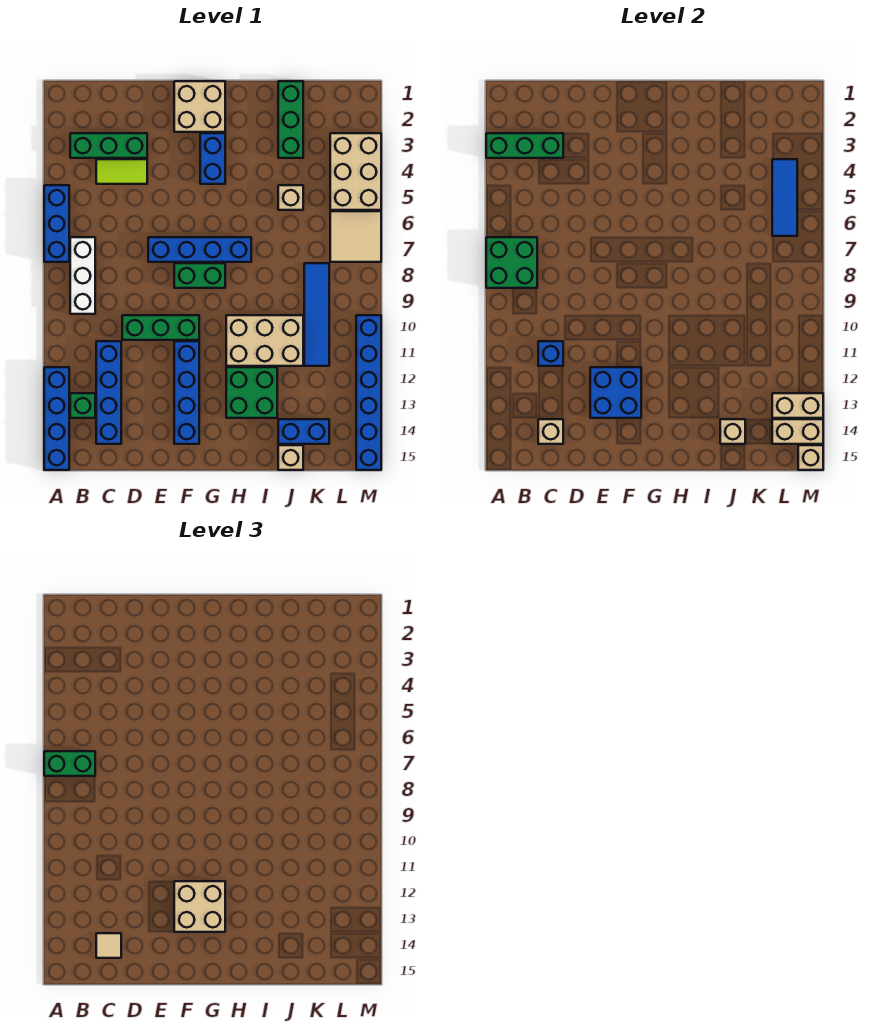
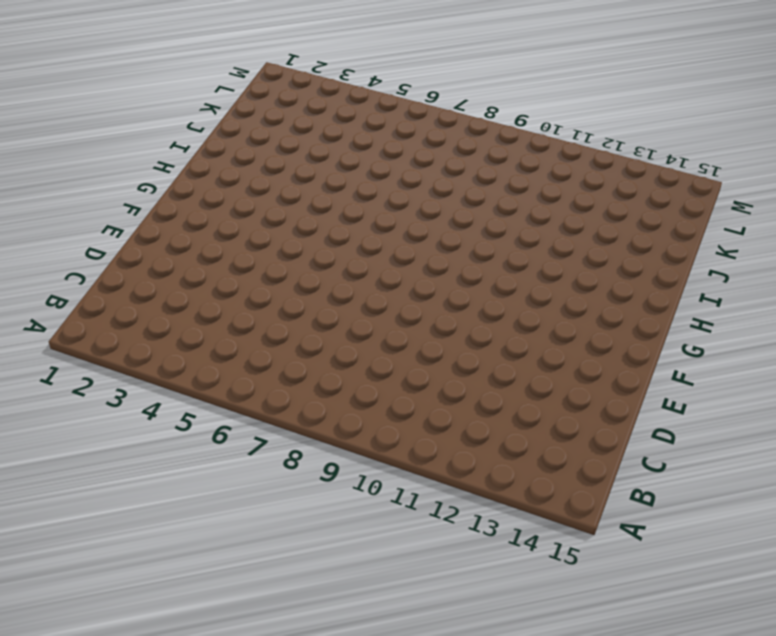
none -> blue 1x3 brick [44,185,69,262]
none -> blue 1x4 brick [44,367,69,470]
none -> green 1x3 brick [70,133,147,158]
none -> white 1x3 brick [70,237,95,314]

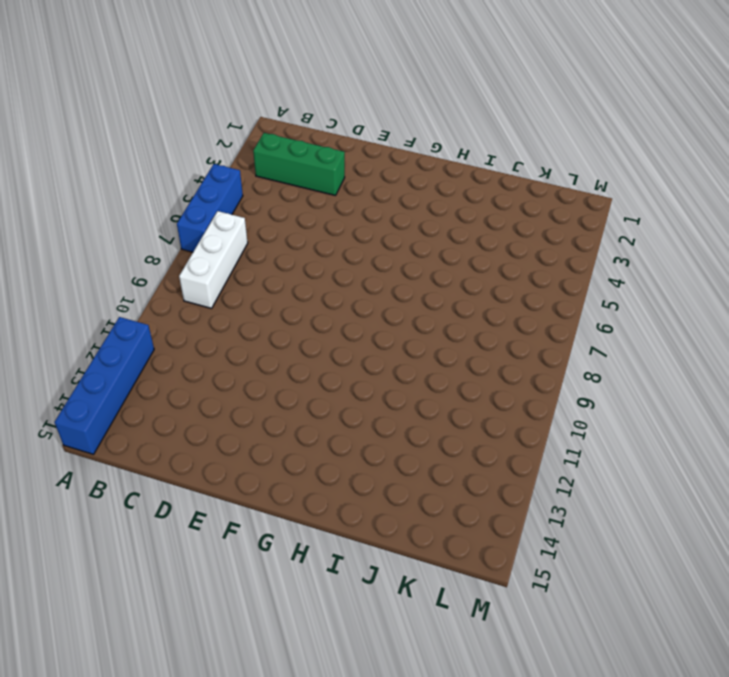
none -> green 1x1 brick [70,393,95,418]
none -> lime 1x2 tile [96,159,147,184]
none -> blue 1x4 brick [96,341,121,444]
none -> green 1x3 brick [122,315,199,340]

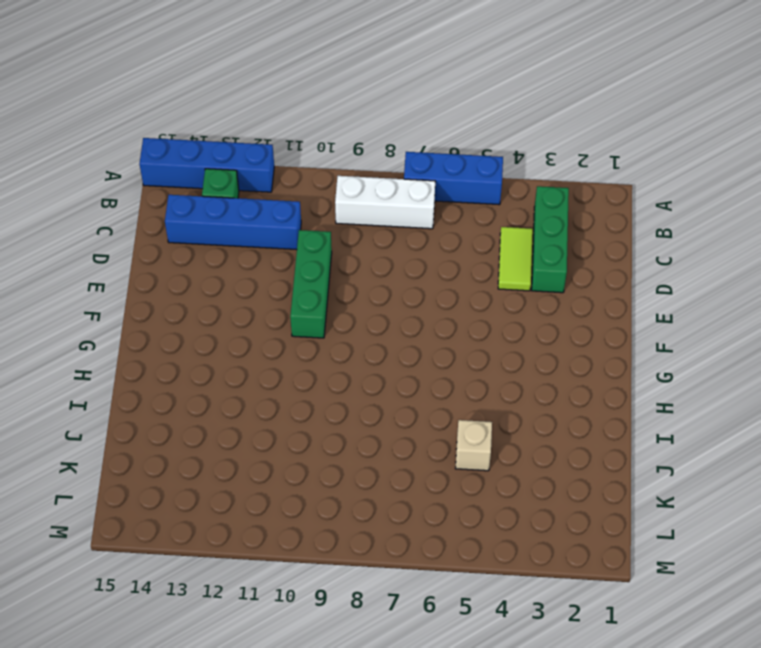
none -> blue 1x4 brick [148,237,251,262]
none -> tan 2x2 brick [174,81,225,132]
none -> green 1x2 brick [174,263,225,288]
none -> blue 1x4 brick [174,341,199,444]

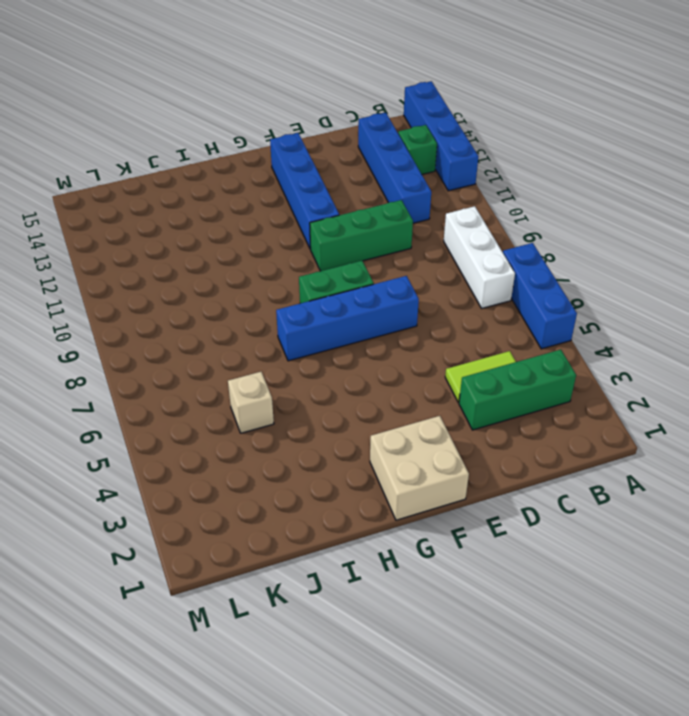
none -> blue 1x2 brick [200,133,225,184]
none -> tan 2x3 brick [226,315,303,366]
none -> green 2x2 brick [226,367,277,418]
none -> green 1x3 brick [278,81,303,158]

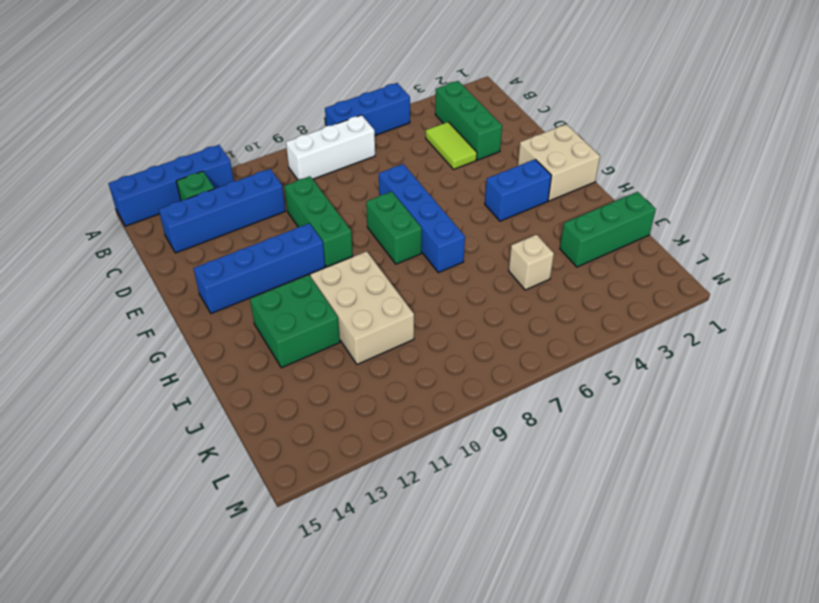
none -> blue 1x2 brick [278,419,329,444]
none -> tan 1x1 brick [278,445,303,470]
none -> blue 1x4 tile [304,263,329,366]
none -> tan 2x3 brick [330,133,381,210]

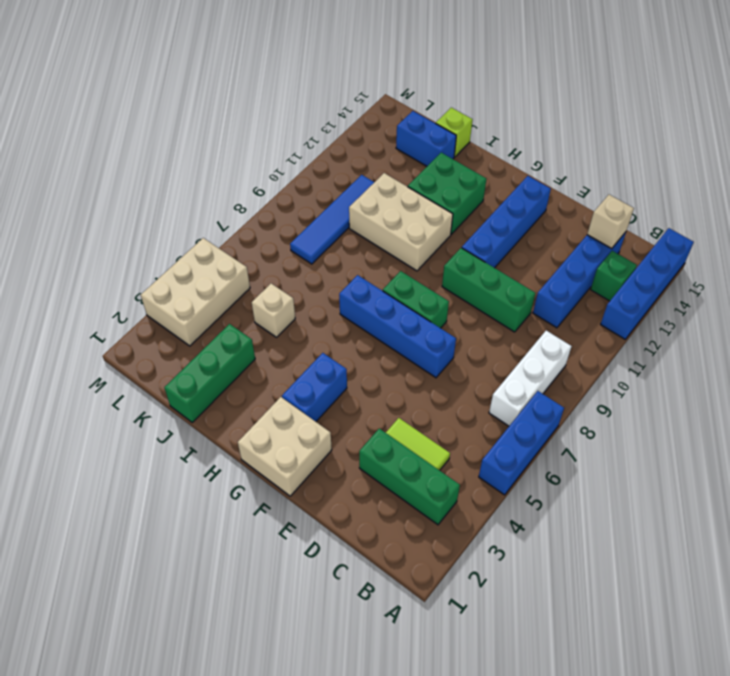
lime 1x1 brick [436,108,473,157] -> tan 1x1 brick [278,445,303,470]
none -> tan 2x2 tile [330,211,381,262]
none -> blue 1x6 brick [356,315,381,470]
none -> green 1x3 brick [486,133,563,158]
none -> green 2x2 brick [486,237,537,288]

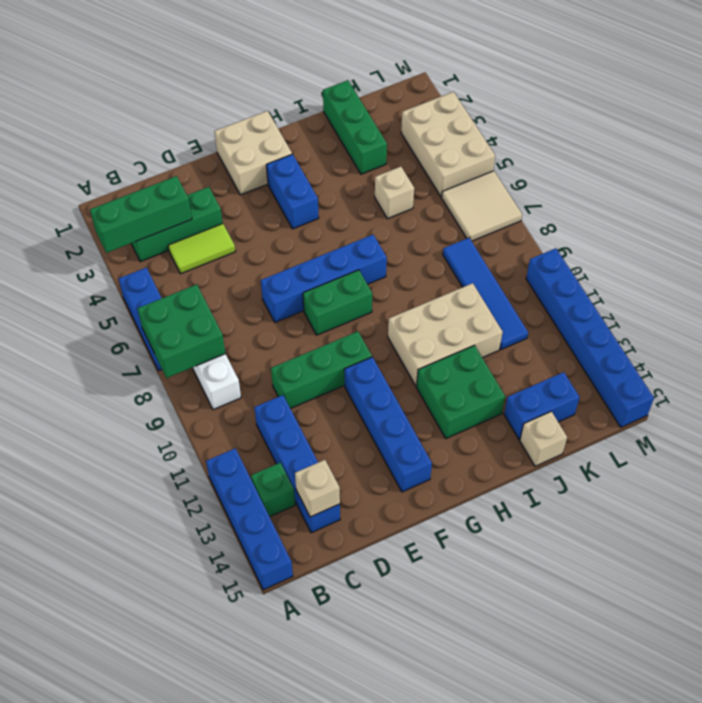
none -> blue 1x1 brick [538,341,563,366]
none -> blue 2x2 brick [590,367,641,418]
none -> tan 1x1 brick [720,419,745,444]
none -> blue 1x3 tile [772,159,797,236]

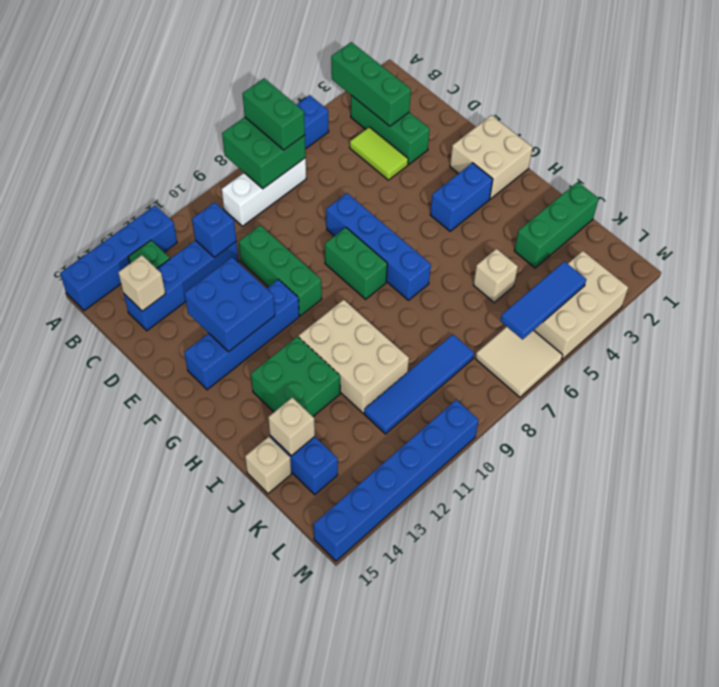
none -> tan 1x2 brick [772,393,823,418]
none -> tan 1x2 brick [772,419,823,444]
none -> tan 1x1 brick [798,445,823,470]
none -> tan 1x1 tile [96,933,121,958]

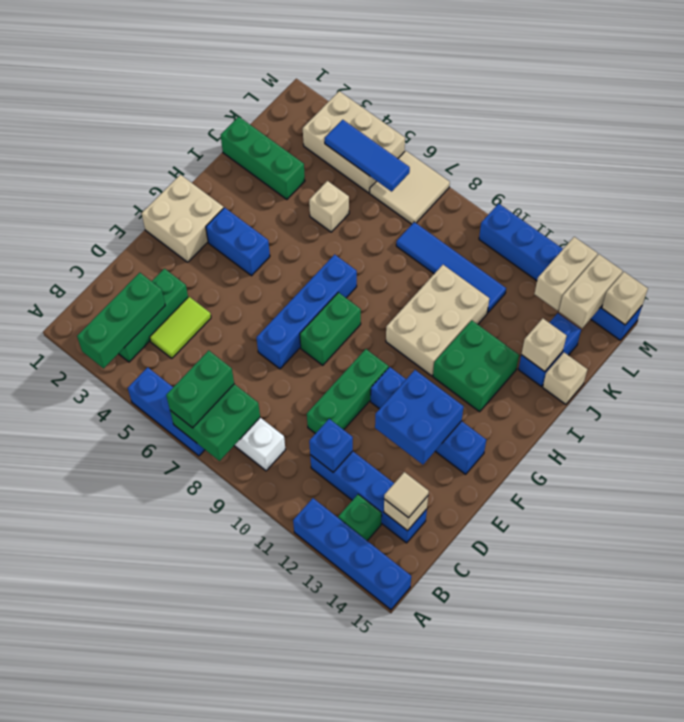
none -> tan 2x2 brick [174,881,225,932]

